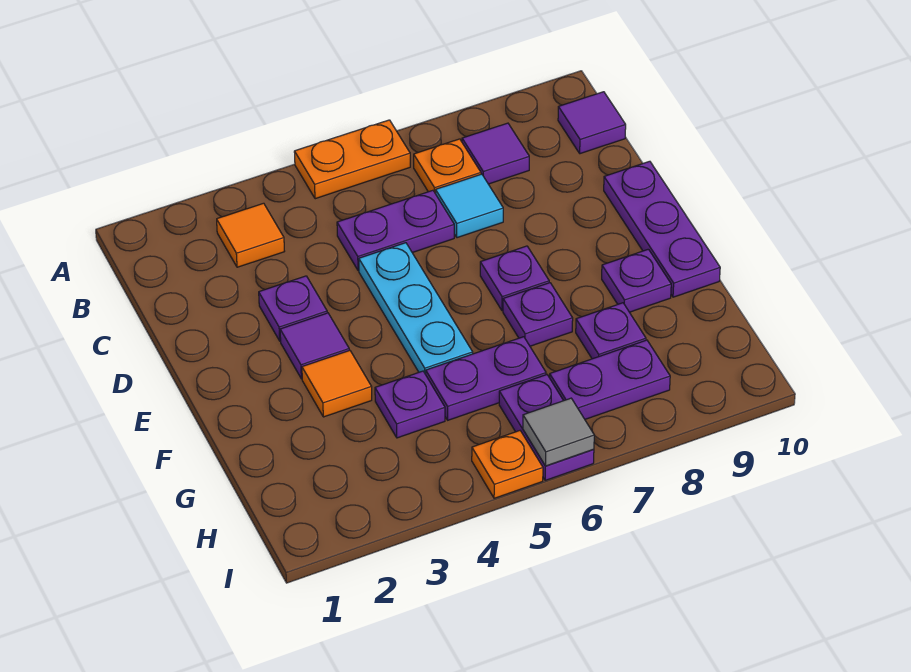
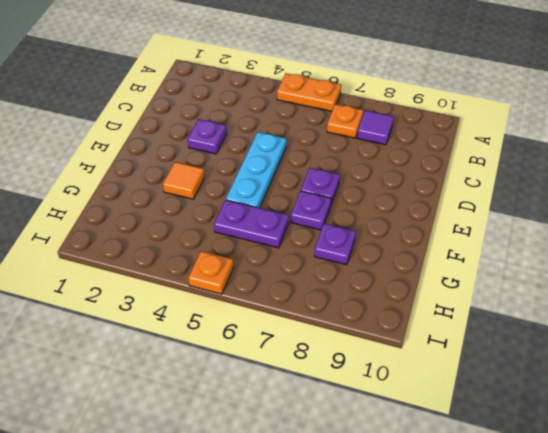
none -> orange 1x1 tile [217,203,285,267]
none -> purple 1x1 tile [558,92,626,154]
none -> purple 1x2 plate [337,190,454,271]

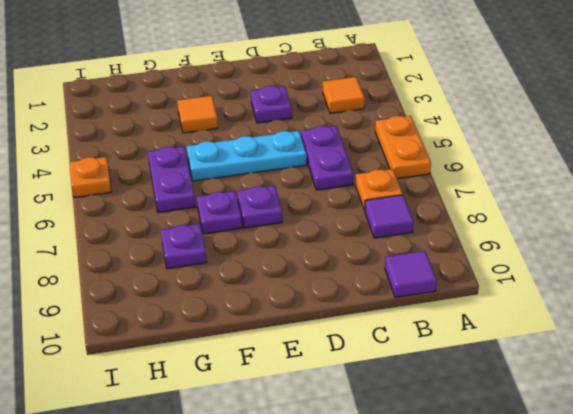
none -> cyan 1x1 tile [436,174,503,238]
none -> purple 1x3 plate [604,161,720,297]
none -> purple 1x1 tile [280,313,349,379]

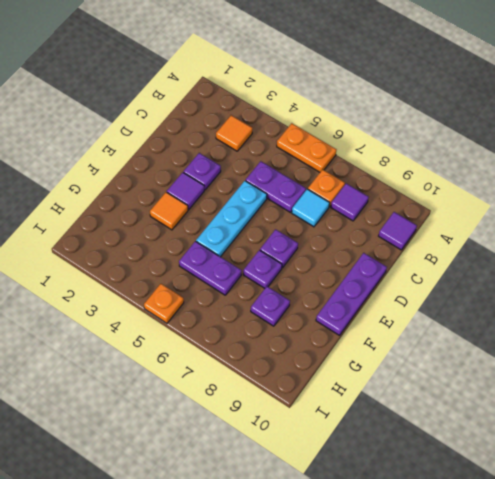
none -> purple 1x1 plate [602,249,671,312]
none -> purple 1x1 plate [375,371,445,438]
none -> purple 1x2 plate [499,375,594,480]

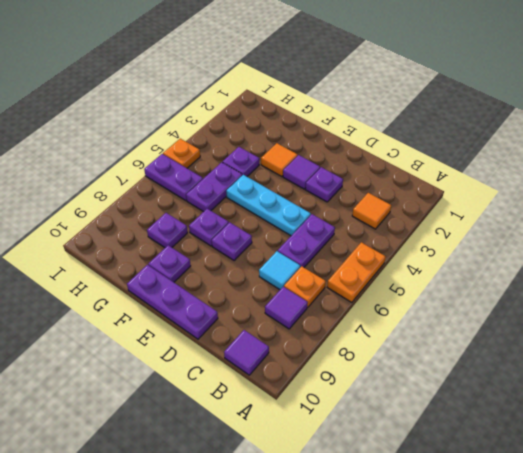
none -> purple 1x2 plate [550,340,670,419]
none -> grey 1x1 tile [523,398,594,466]

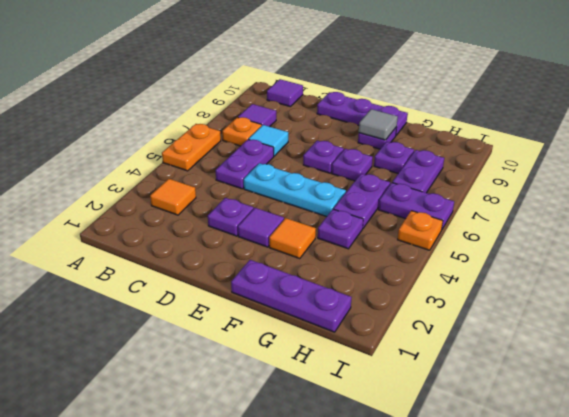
purple 1x3 plate [231,260,352,332] -> none
grey 1x1 tile [359,109,398,140] -> grey 1x1 tile moved to [523,398,594,466]

